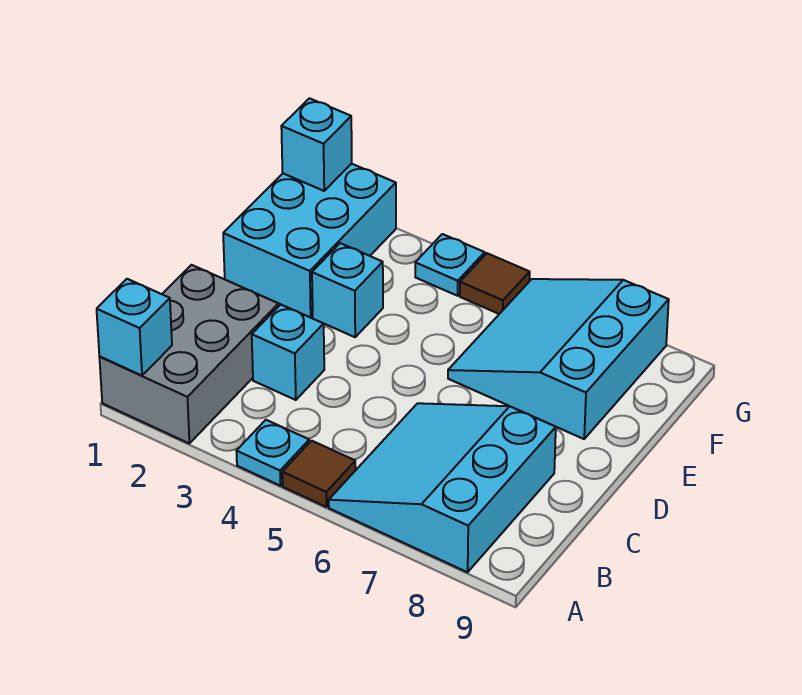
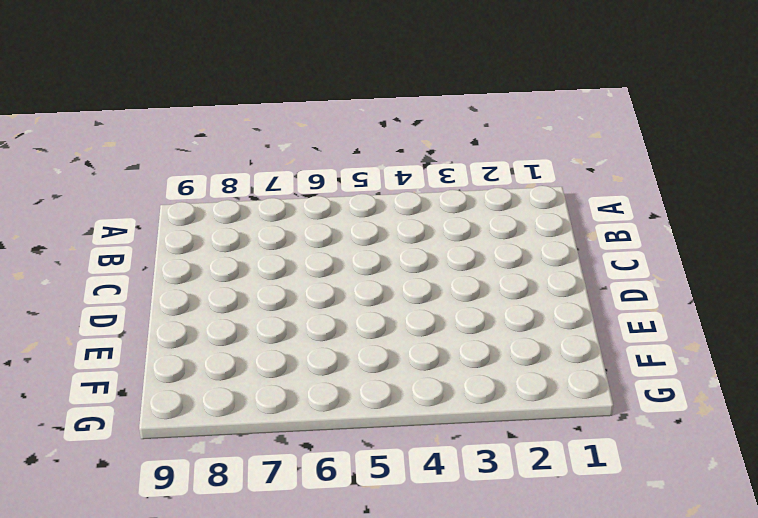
none -> grey 2x3 brick [99,265,279,443]
none -> cyan 1x1 plate [236,420,309,486]
none -> brown 1x1 tile [282,441,356,507]

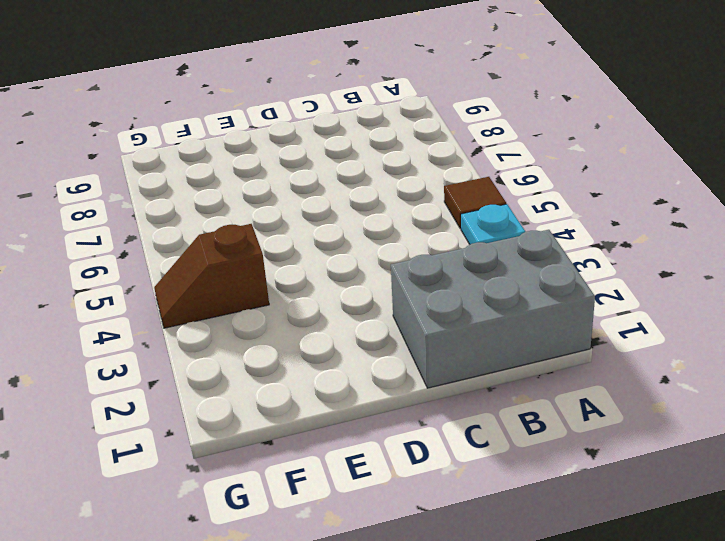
brown 1x2 slope [154,224,269,328] -> cyan 1x1 plate [415,234,485,296]
none -> cyan 3x3 slope [329,403,556,572]
none -> cyan 1x1 brick [252,304,324,400]
none -> cyan 2x3 brick [223,164,396,318]

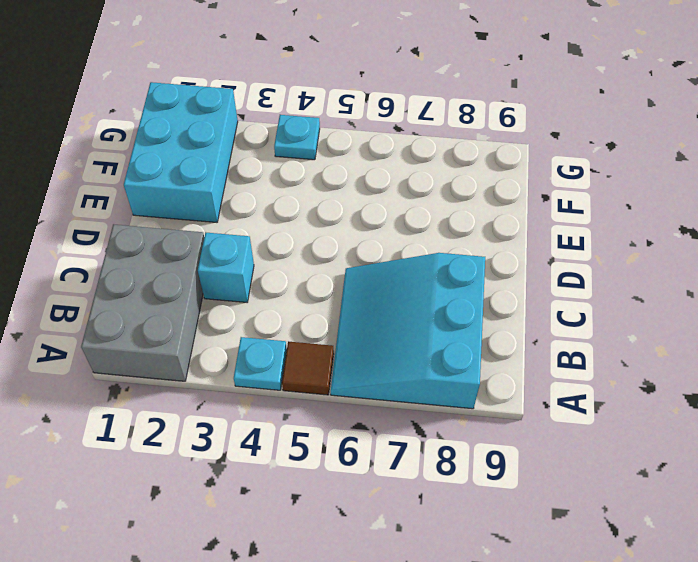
none -> cyan 1x1 brick [312,243,383,337]
none -> cyan 3x3 slope [448,279,669,439]
none -> brown 1x1 tile [460,253,530,314]

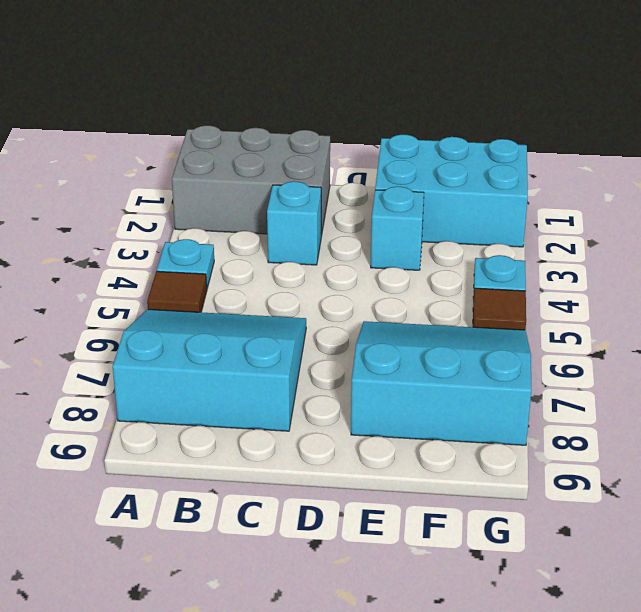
none -> cyan 1x1 brick [97,279,172,376]
none -> cyan 1x1 brick [281,98,352,191]

